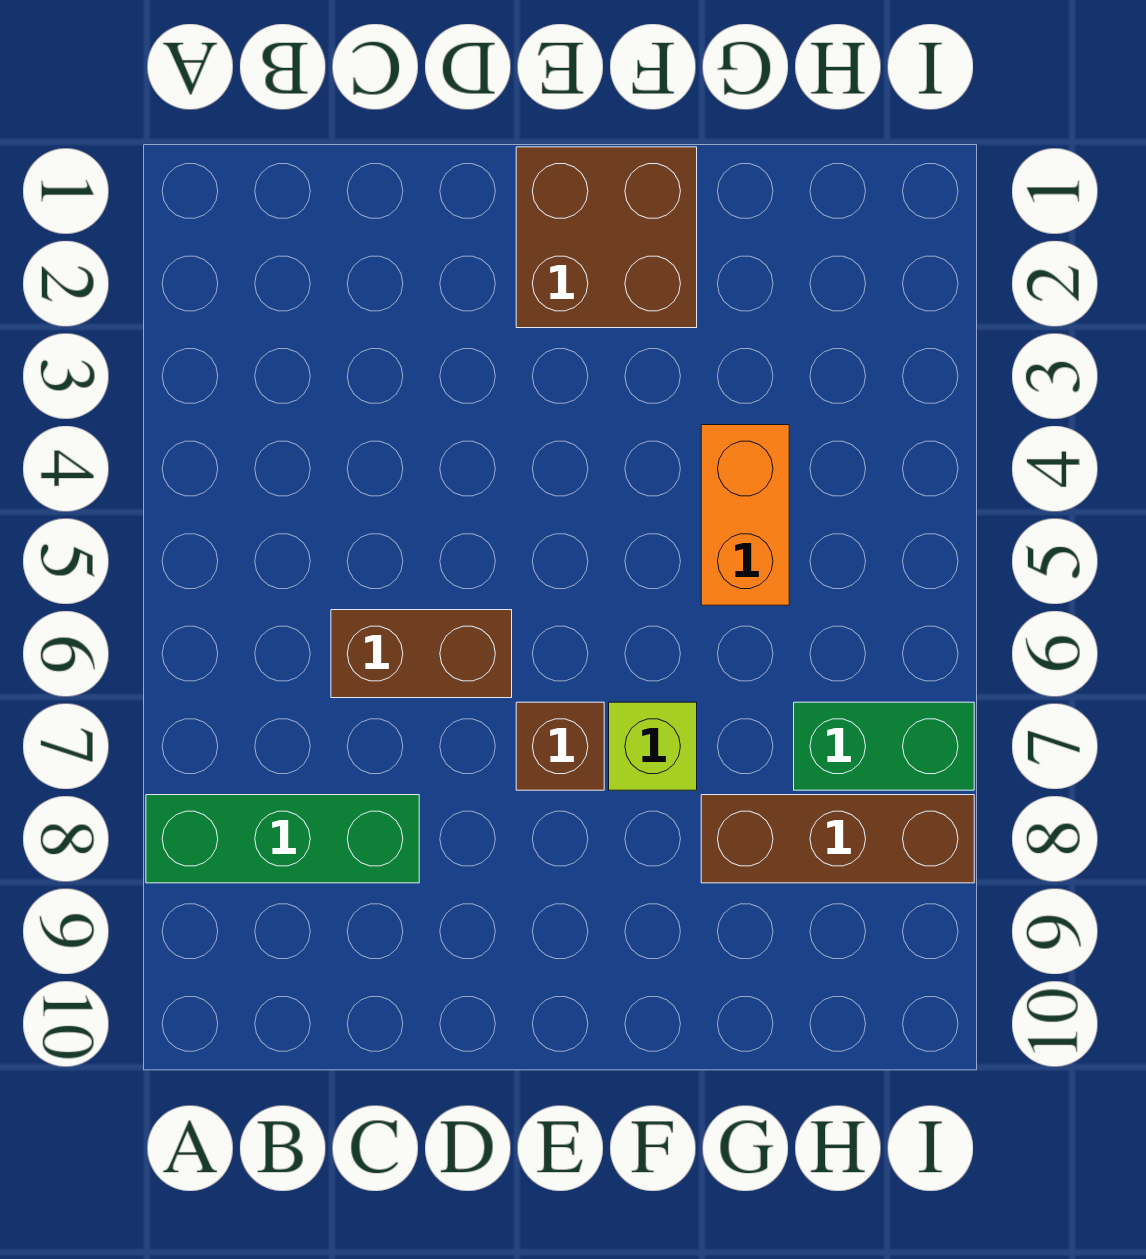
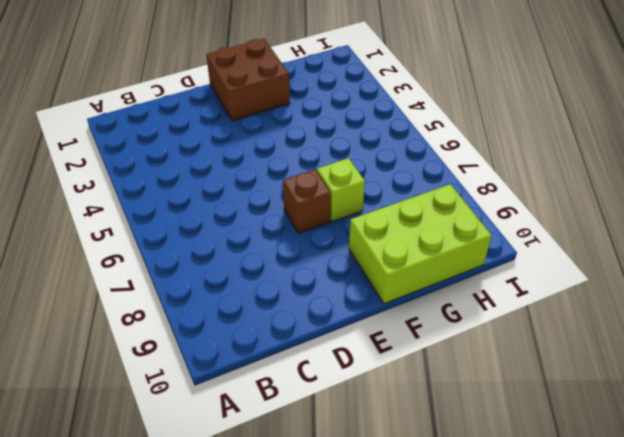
lime 2x3 brick [349,184,492,304] -> none
none -> green 1x3 brick [146,795,419,883]
none -> brown 1x2 brick [331,610,512,698]

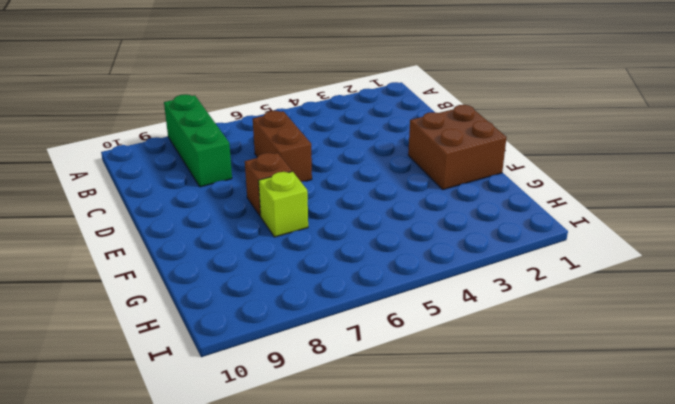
none -> orange 1x2 brick [701,425,789,605]
none -> brown 1x3 brick [701,795,974,883]

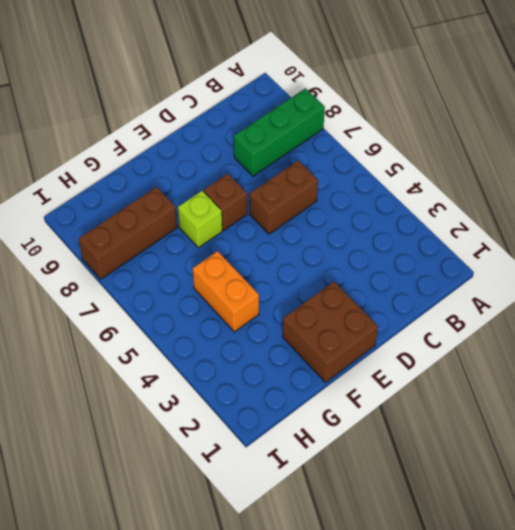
none -> green 1x2 brick [794,702,974,790]

